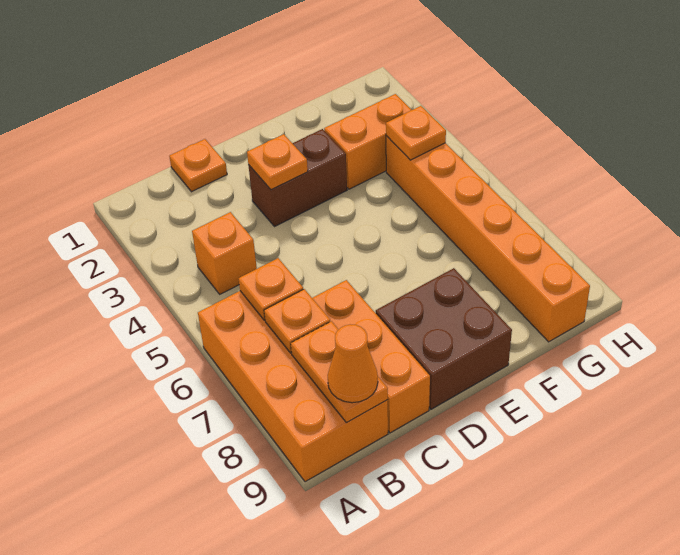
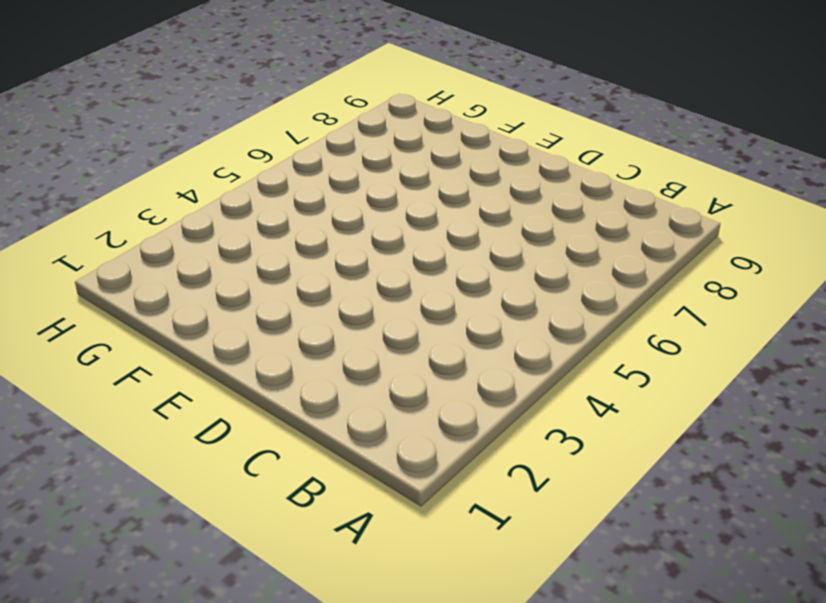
none -> orange 2x4 brick [198,291,388,482]
none -> orange 1x1 brick [192,212,257,294]
none -> orange 1x1 plate [169,139,227,192]

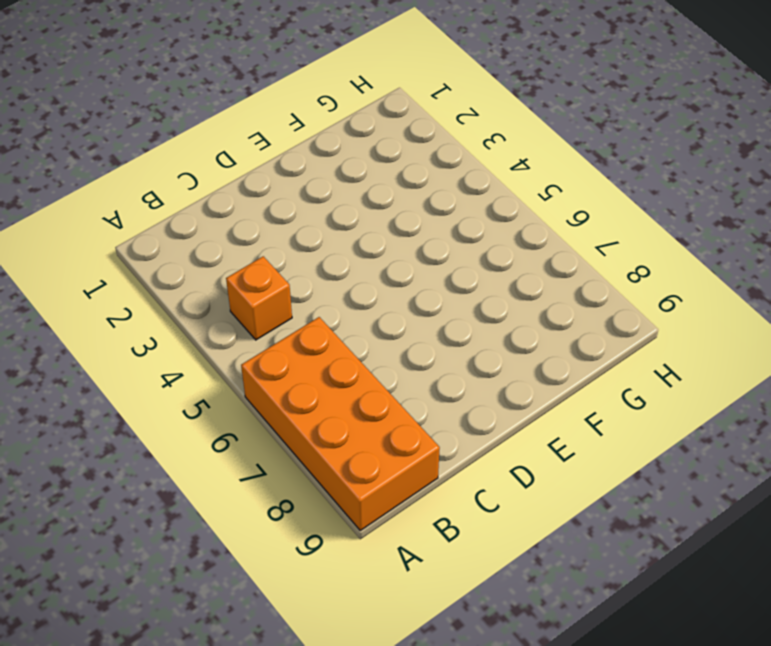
none -> orange 1x1 plate [169,139,227,192]
none -> orange 1x3 brick [312,280,430,433]
none -> brown 1x2 brick [248,129,347,227]

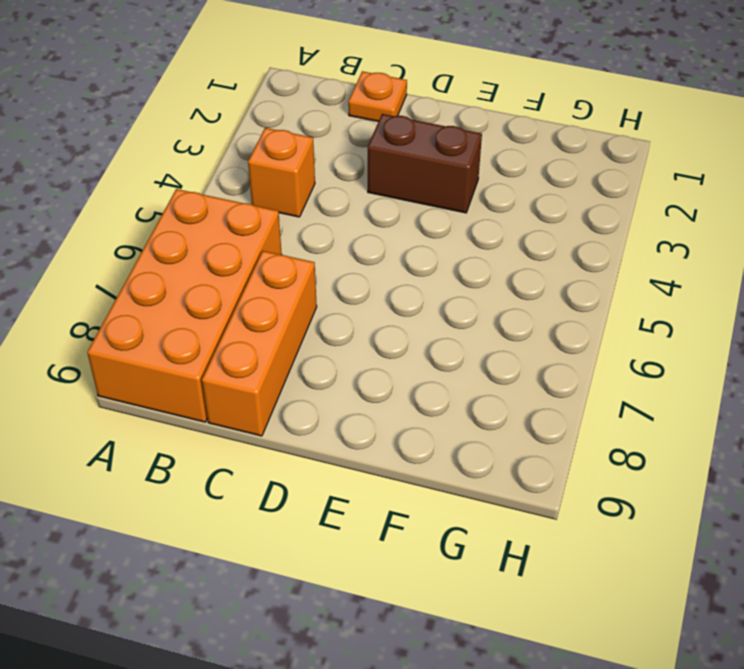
none -> brown 2x2 brick [376,268,512,409]
none -> orange 1x2 brick [324,94,411,189]
none -> orange 1x6 brick [386,136,590,342]

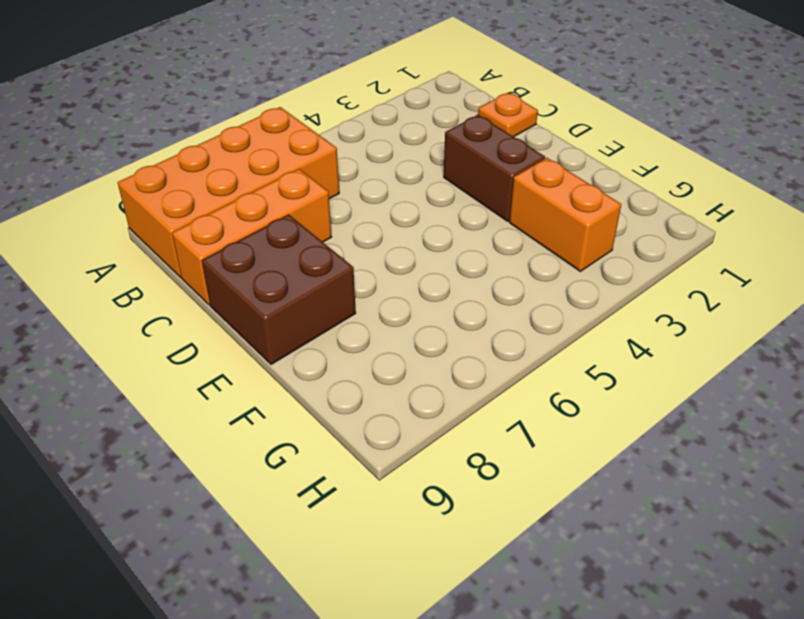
none -> orange 1x1 brick [192,212,257,294]
none -> orange 1x6 brick [386,136,590,342]
none -> orange 1x1 plate [239,258,303,320]

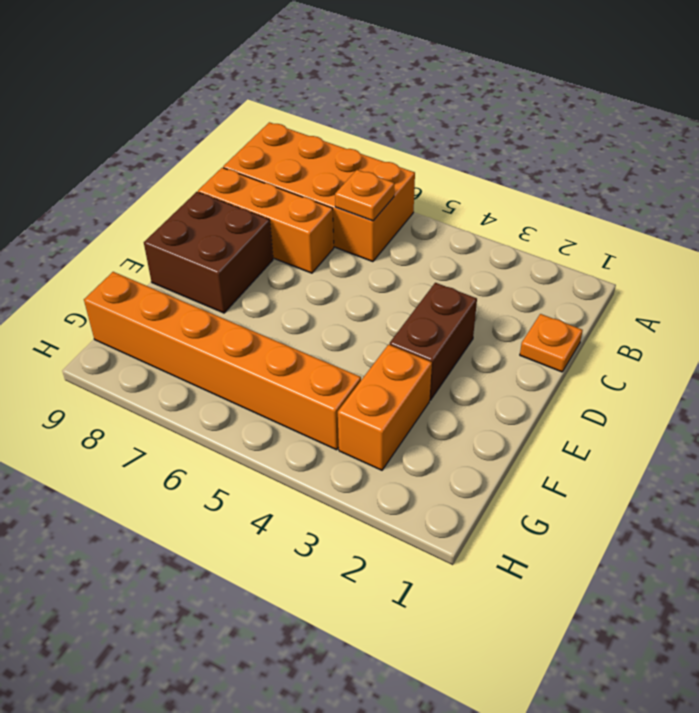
none -> orange 1x1 brick [192,212,257,294]
none -> orange 1x1 plate [264,289,330,353]
none -> orange 1x2 plate [291,321,388,423]

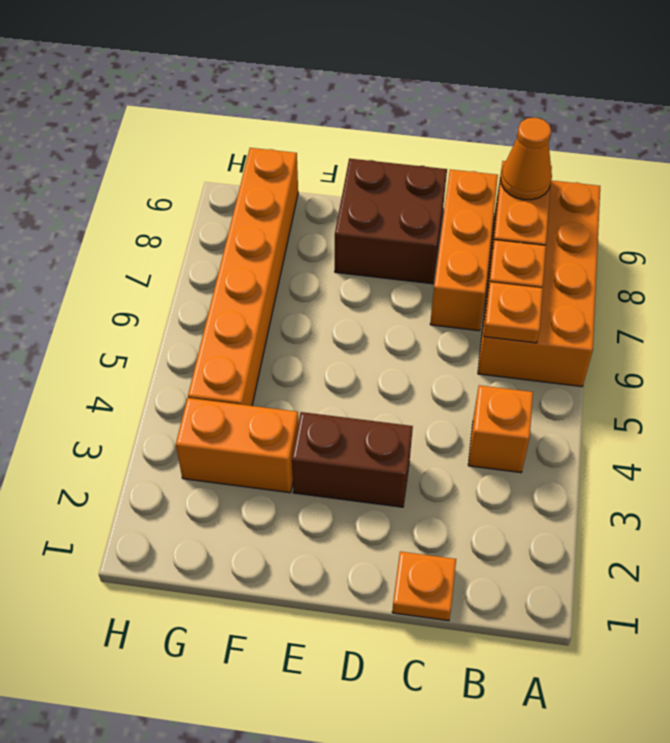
none -> orange 1x1 plate [247,134,308,190]
none -> orange 1x1 plate [386,106,446,160]

